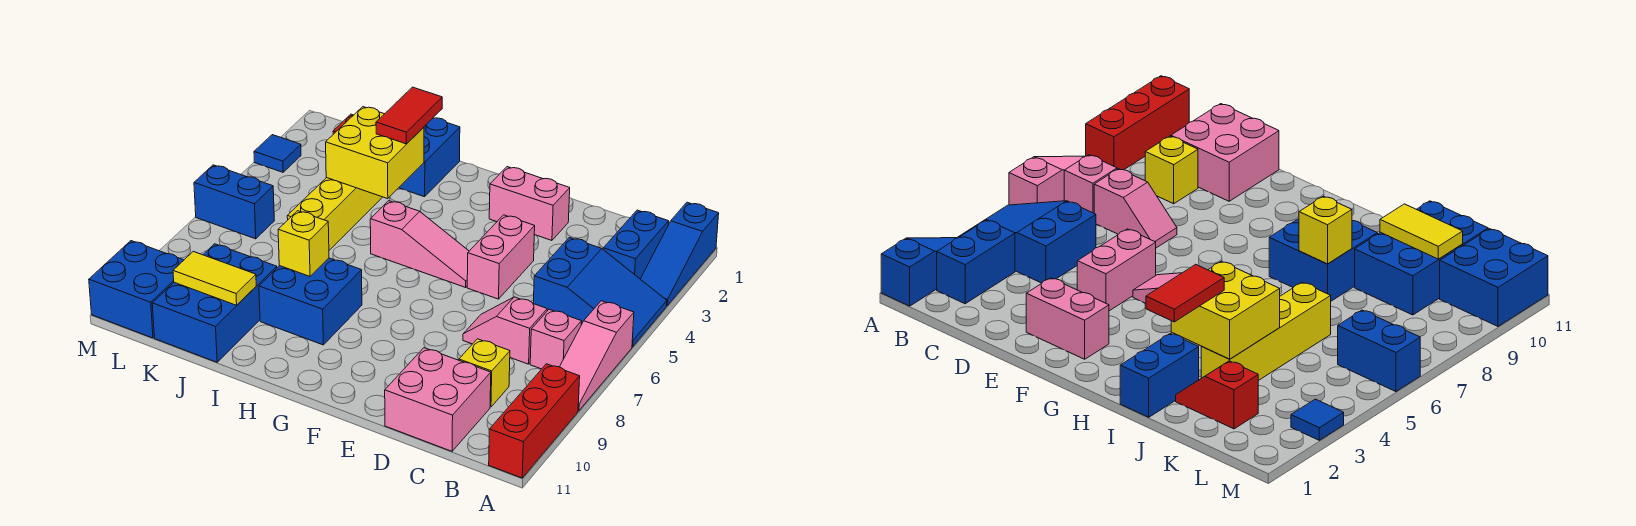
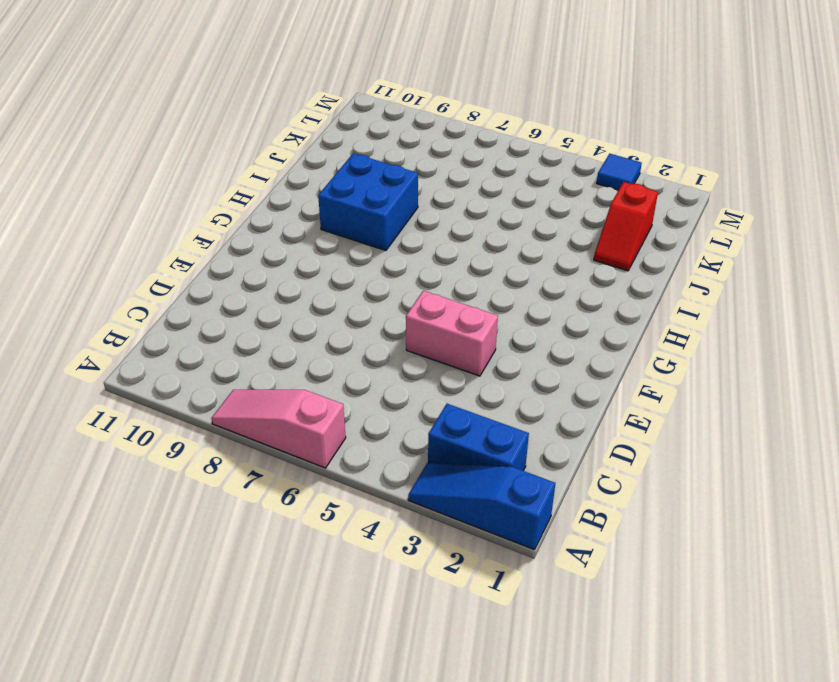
none -> blue 2x3 slope [533,237,667,347]
none -> red 1x3 brick [489,364,580,478]
none -> pink 1x1 brick [530,309,582,369]

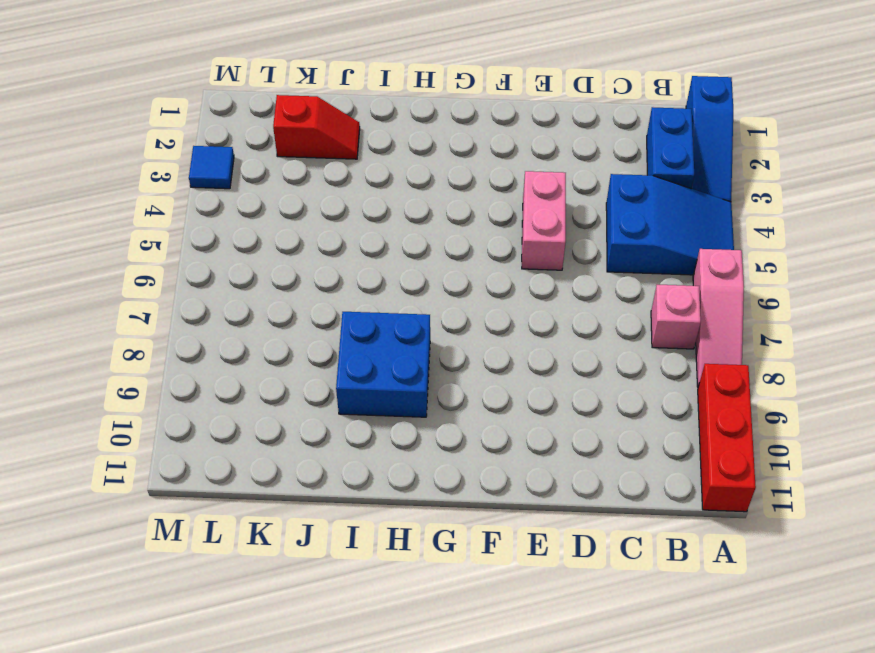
none -> pink 1x2 slope [463,297,547,364]
none -> yellow 1x1 brick [459,339,510,407]
none -> pink 2x2 brick [385,348,491,451]

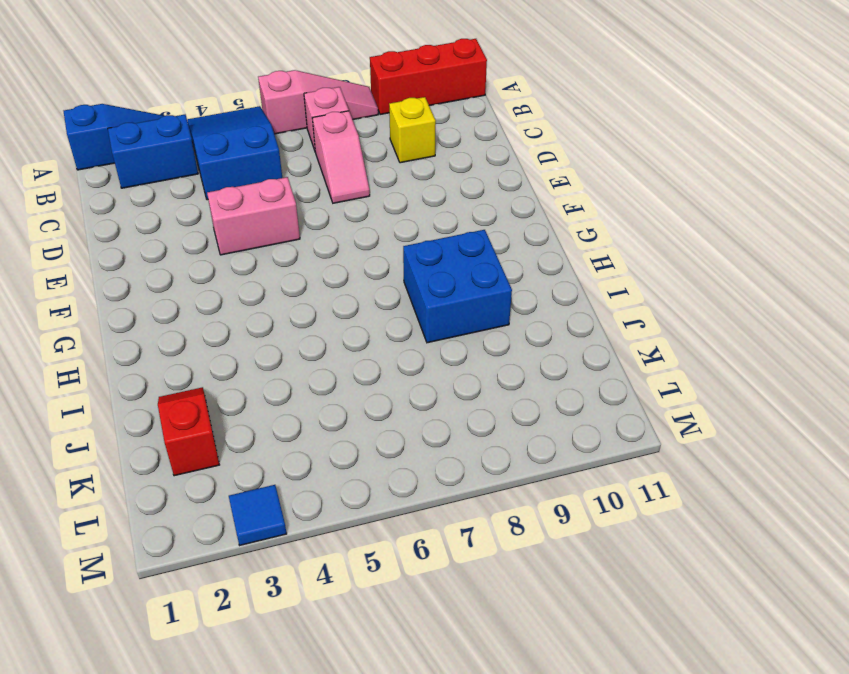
none -> pink 2x2 brick [385,348,491,451]
none -> pink 1x2 brick [489,167,570,240]
none -> pink 1x3 slope [370,201,469,287]

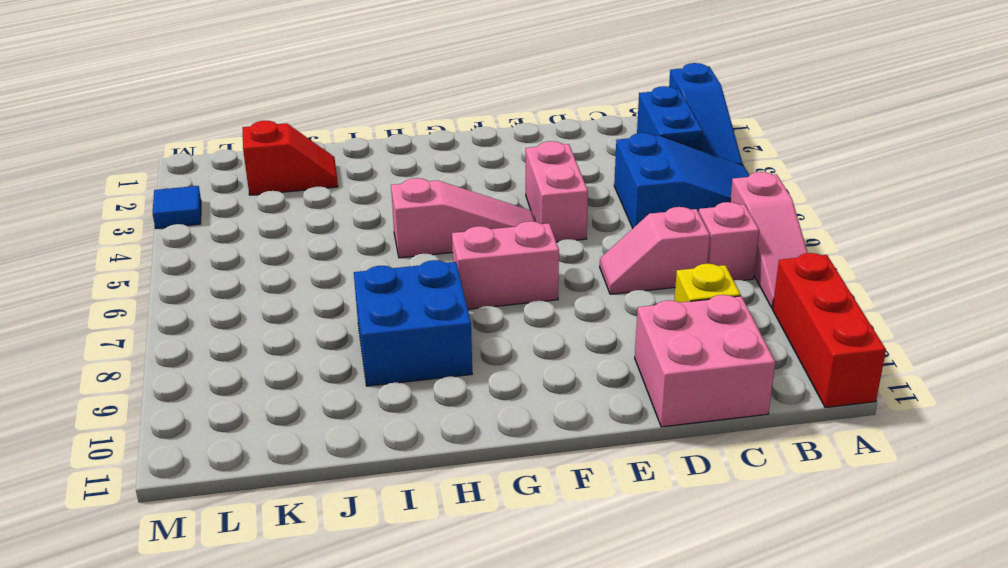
pink 1x2 brick [452,221,559,309] -> pink 1x2 brick moved to [489,167,570,240]
none -> blue 1x2 brick [399,118,460,197]
none -> yellow 1x4 brick [287,178,382,250]
none -> blue 2x3 brick [152,244,277,362]

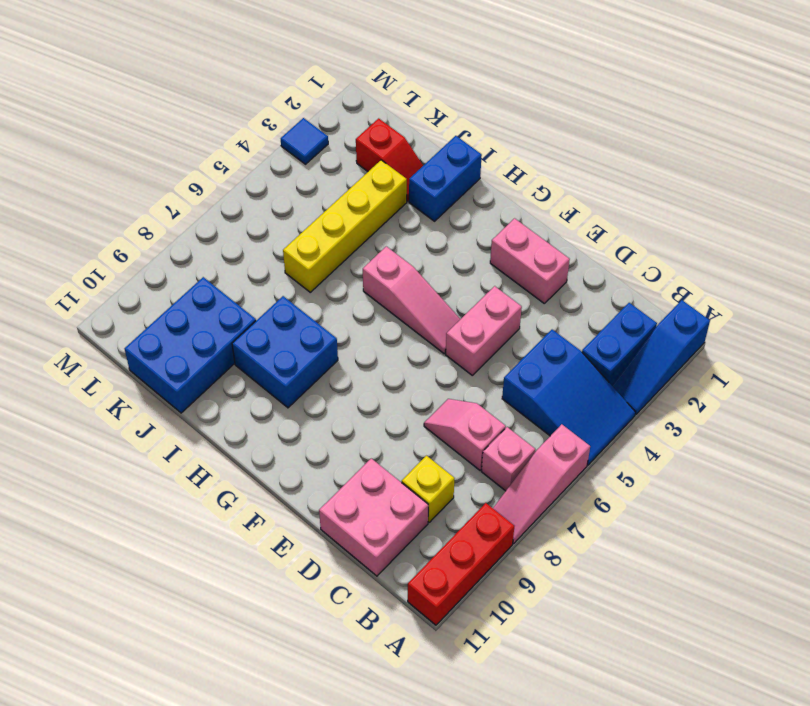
none -> blue 1x2 brick [194,165,274,239]
none -> blue 2x2 brick [89,241,184,338]
none -> yellow 2x2 brick [326,107,424,199]

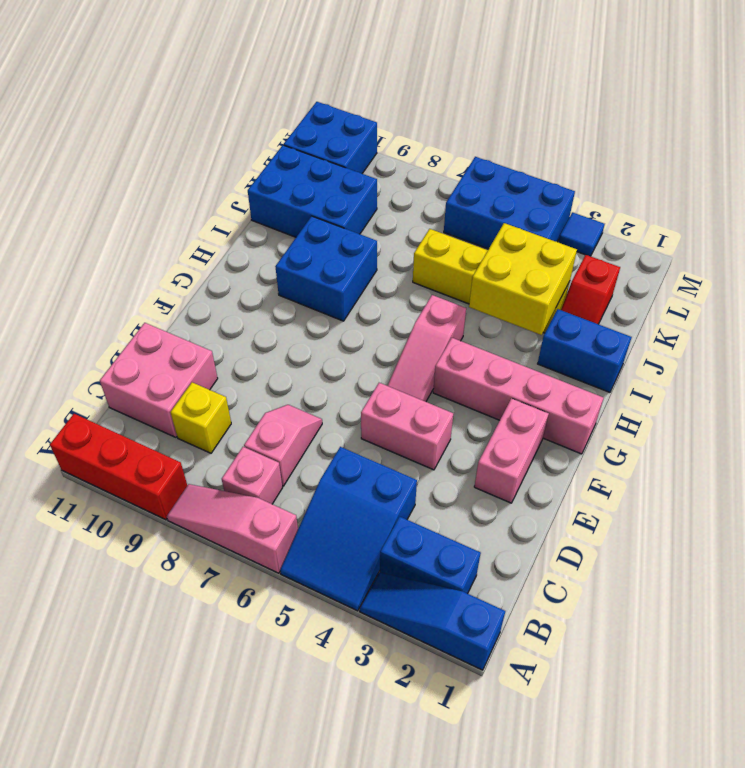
pink 1x4 brick [433,338,603,454] -> none
blue 2x3 brick [444,157,575,249] -> blue 1x2 brick [194,165,274,239]
none -> yellow 1x1 brick [278,211,329,276]
none -> yellow 1x2 tile [173,251,256,305]
none -> red 1x2 tile [376,87,442,144]

